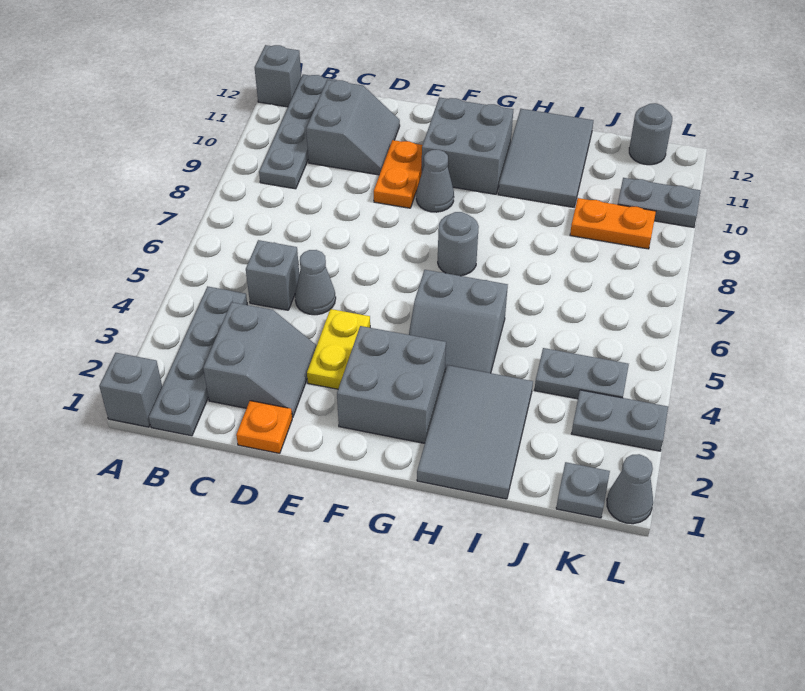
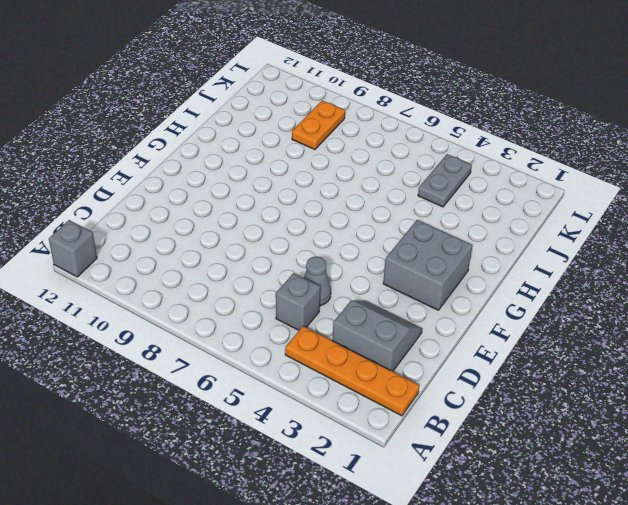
orange 1x4 plate [285,326,419,416] -> grey 1x4 plate [149,286,247,436]
none -> grey 1x1 brick [99,353,162,427]
none -> grey 1x4 plate [259,74,336,189]
none -> grey 2x2 slope [306,80,400,175]

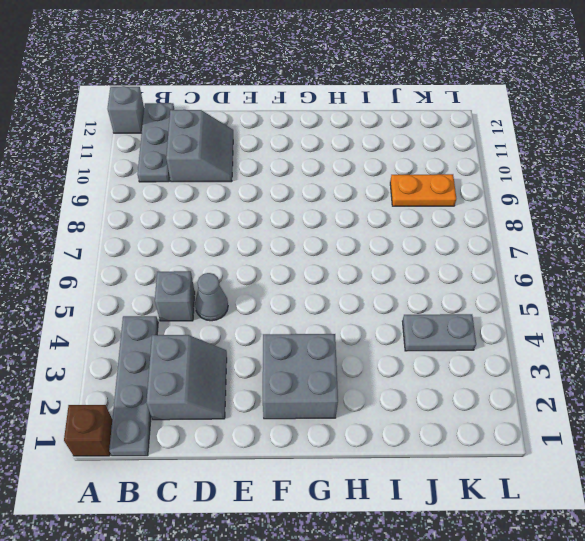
brown 1x1 brick [64,405,112,456] -> grey 1x1 brick [99,353,162,427]
grey 1x3 plate [138,103,174,182] -> grey 1x4 plate [259,74,336,189]
none -> orange 1x1 plate [236,401,292,453]
none -> yellow 1x2 plate [307,309,370,389]
none -> orange 1x2 plate [374,140,422,208]

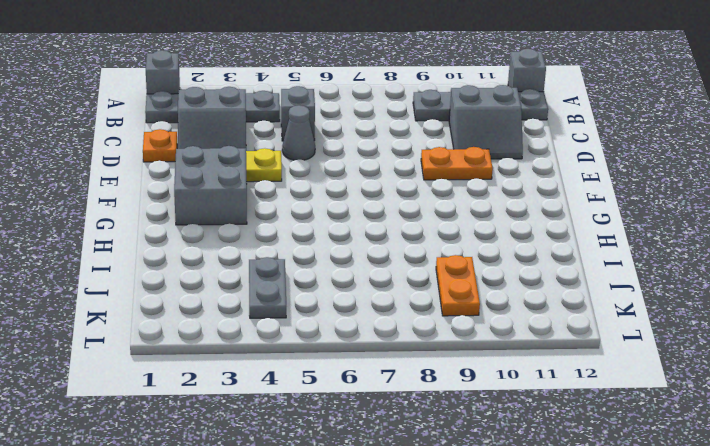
none -> grey 1x1 cone [416,150,454,212]
none -> grey 2x2 brick [422,97,513,194]
none -> grey 2x2 slope [409,270,508,373]

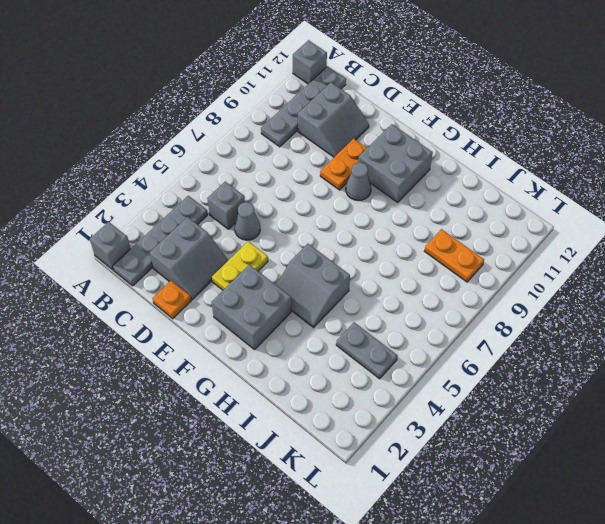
none -> grey 1x1 round brick [438,212,479,276]
none -> grey 2x3 tile [417,365,533,499]
none -> grey 2x3 tile [498,109,594,207]

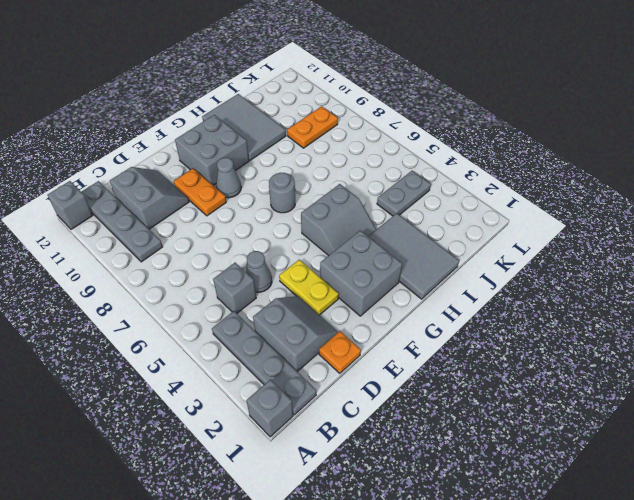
none -> grey 1x1 plate [556,462,610,518]
none -> grey 1x2 plate [571,390,668,451]
none -> grey 1x2 plate [618,178,701,227]

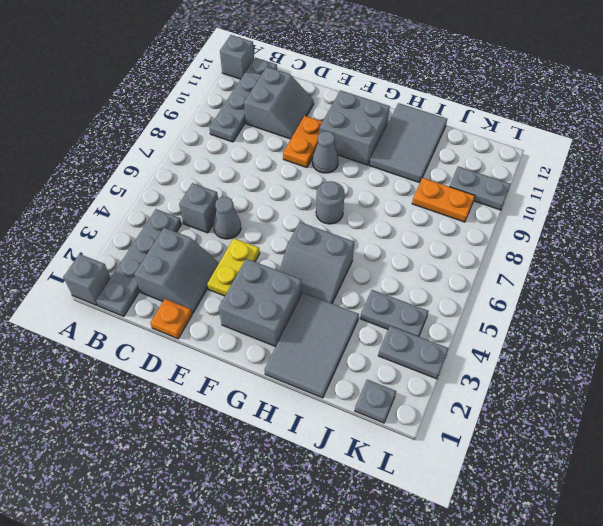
none -> grey 1x1 round brick [629,103,672,165]
none -> grey 1x1 cone [607,454,653,524]

